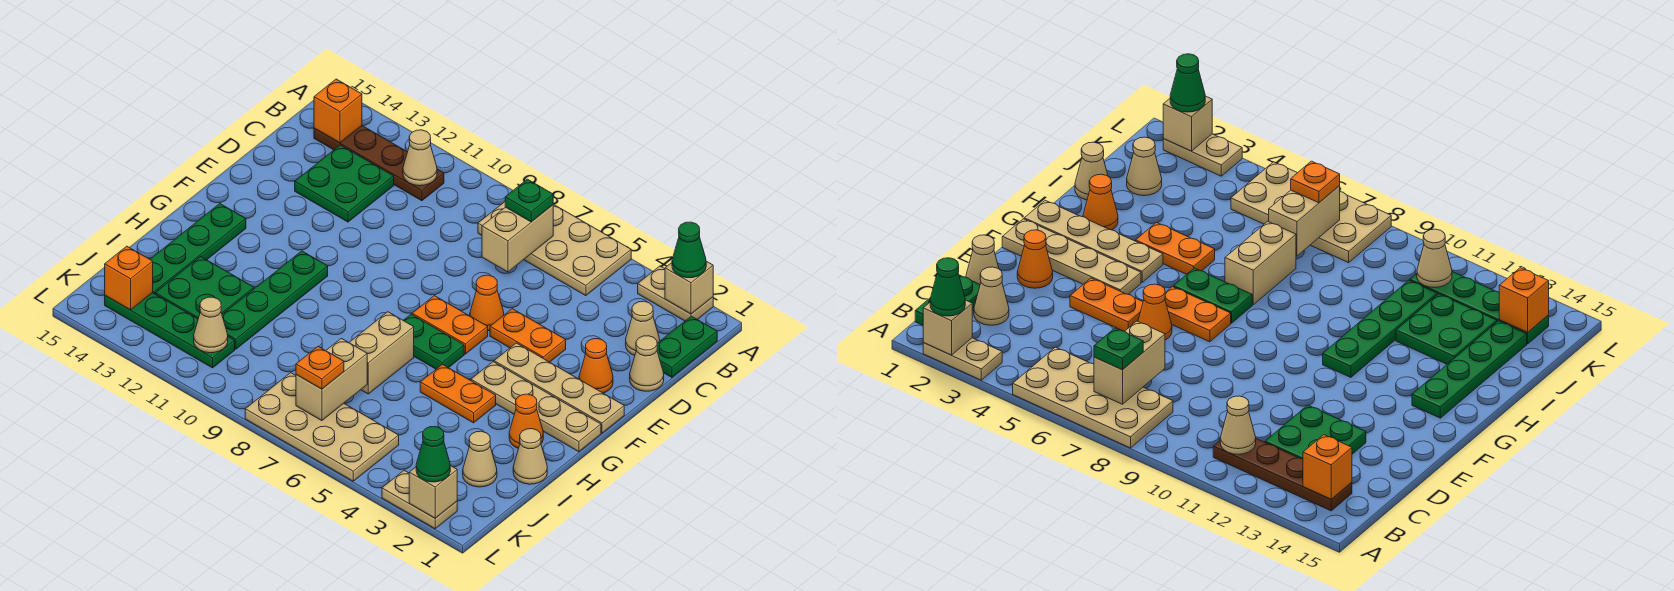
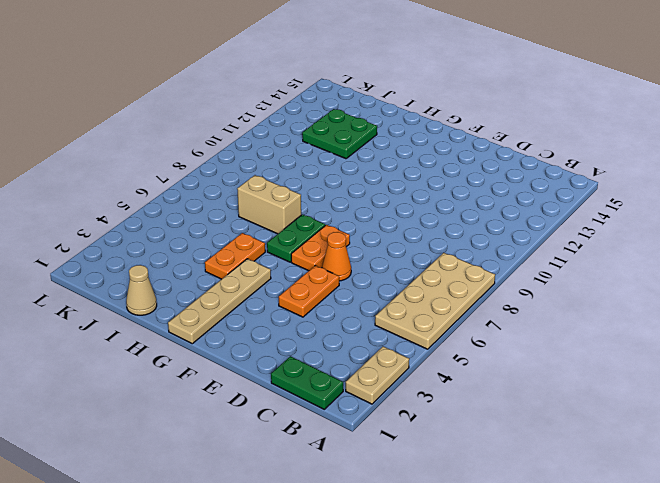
none -> brown 1x4 plate [314,126,444,201]
none -> tan 1x1 cone [626,301,660,356]
none -> green 2x2 plate [295,145,394,222]
none -> tan 1x1 cone [630,336,664,391]

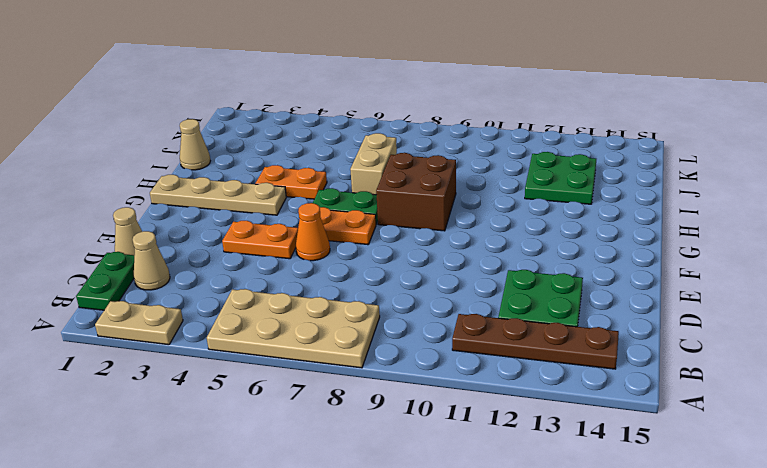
brown 2x2 brick [376,153,456,231] -> none
none -> orange 1x1 cone [579,339,613,393]
none -> tan 1x4 plate [494,343,624,433]
none -> green 1x4 plate [222,251,328,349]
none -> green 1x4 plate [150,204,246,294]

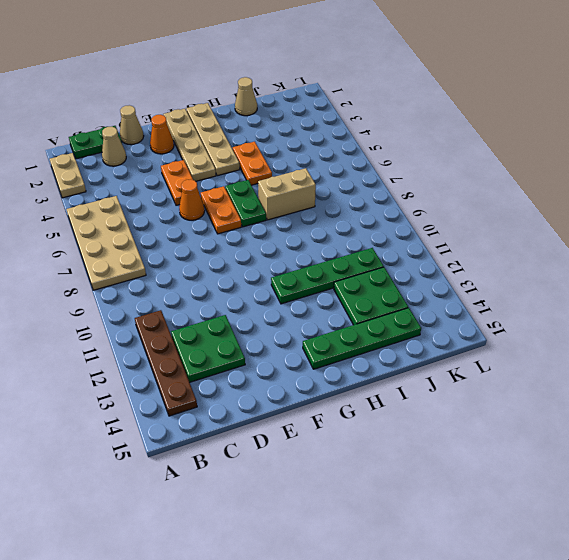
none -> orange 1x1 cone [509,394,543,448]
none -> tan 1x1 cone [463,431,497,487]
none -> tan 2x4 plate [245,373,399,481]
none -> green 1x4 plate [105,293,235,368]

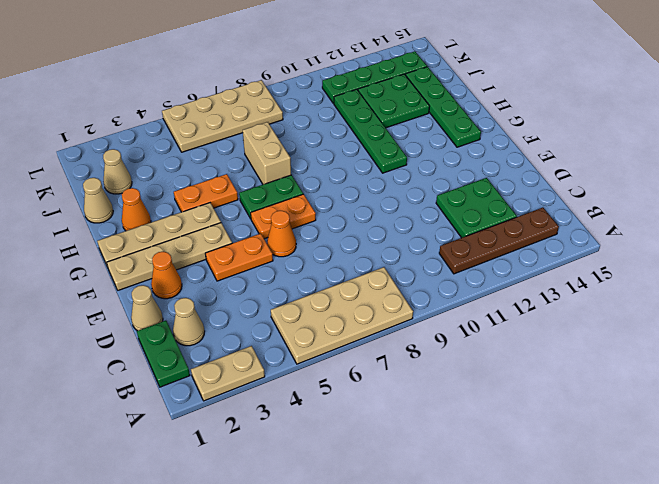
none -> tan 1x2 plate [382,470,457,529]
none -> tan 1x1 brick [665,261,713,314]
none -> tan 1x2 brick [482,205,553,272]
none -> tan 1x1 cone [403,130,437,186]

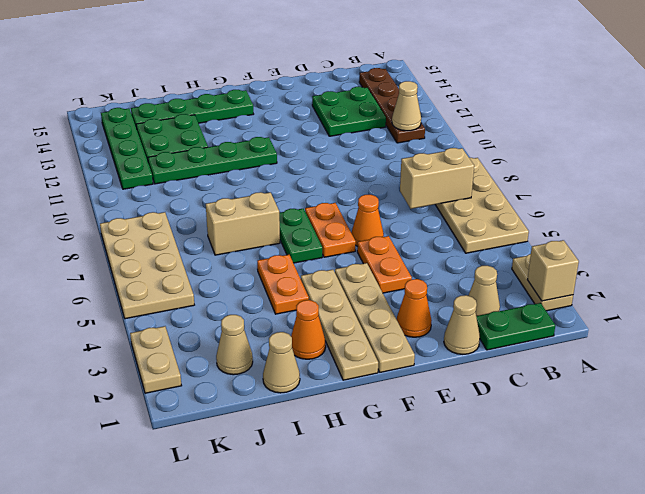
none -> orange 1x1 brick [314,79,362,143]
none -> tan 1x2 brick [296,338,367,421]
none -> tan 1x1 cone [194,297,228,353]
none -> orange 1x1 brick [105,246,153,310]

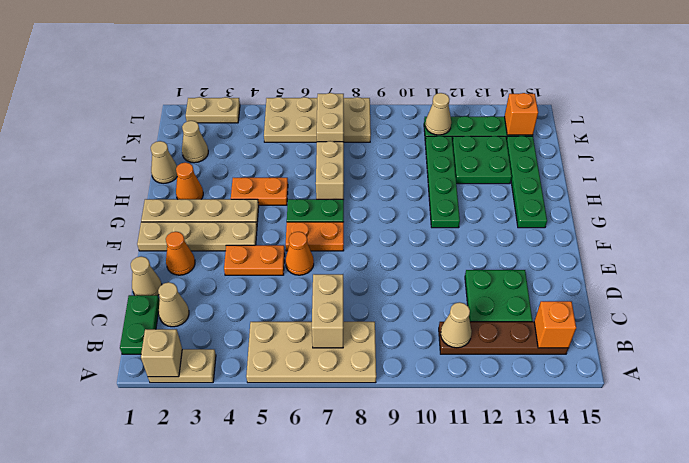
none -> tan 1x1 brick [409,466,457,518]
none -> green 1x1 cone [672,222,706,278]
none -> green 1x1 plate [505,179,553,222]
none -> orange 1x1 plate [296,346,344,389]

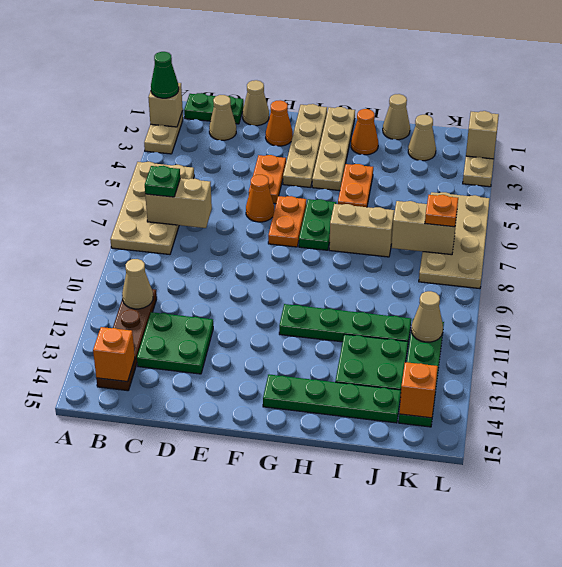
none -> green 1x1 cone [416,427,450,482]

